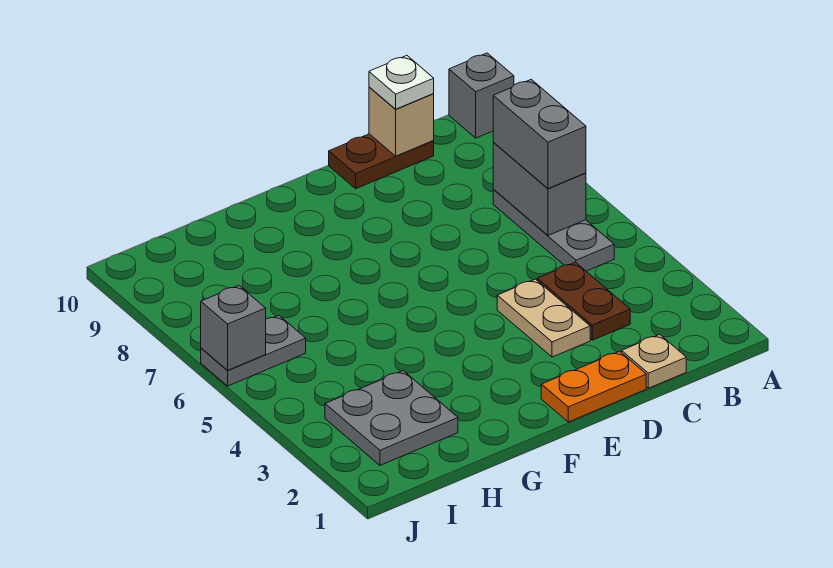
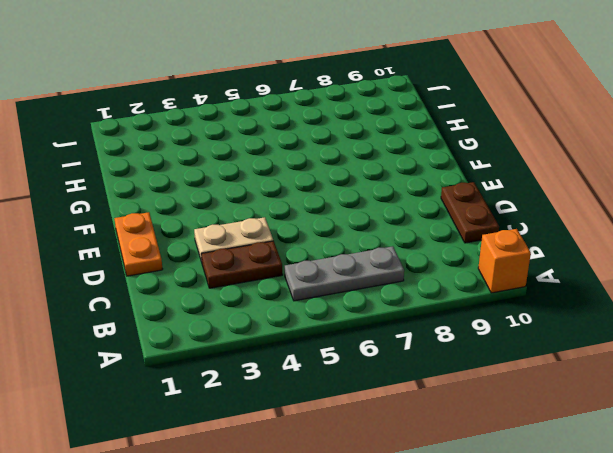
orange 1x1 brick [478,229,531,293] -> grey 1x1 brick [449,53,514,138]
none -> tan 1x1 plate [622,334,686,388]
none -> grey 2x2 plate [325,371,458,465]
none -> grey 1x2 plate [201,315,306,386]

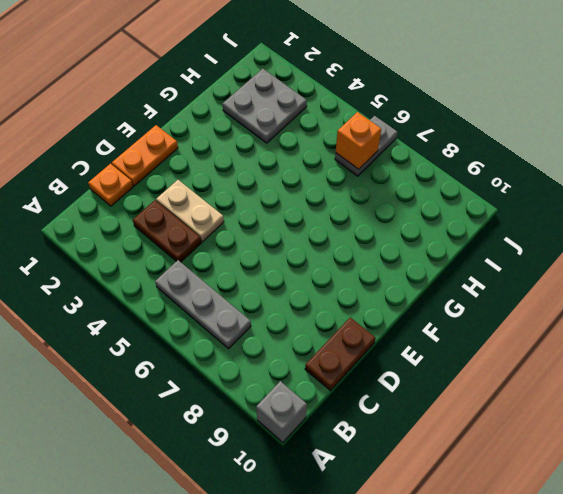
orange 1x1 plate [88,164,133,206] -> tan 1x1 plate [622,334,686,388]
orange 1x1 brick [336,112,381,169] -> none
none -> grey 1x2 brick [493,143,586,236]
none -> tan 1x1 brick [369,87,434,156]
none -> grey 1x1 brick [201,285,266,370]

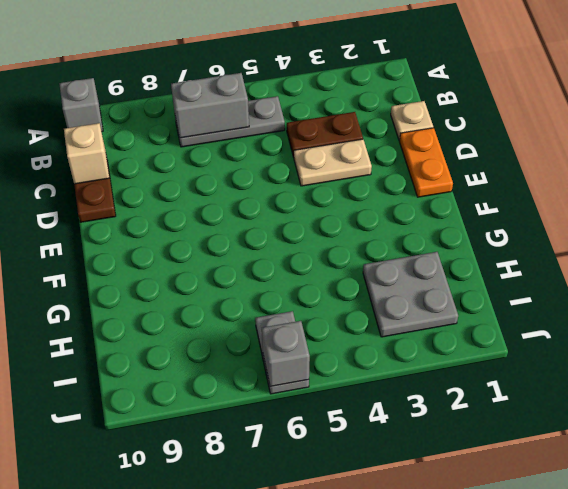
none -> grey 1x2 brick [493,79,586,189]
none -> white 1x1 plate [369,56,434,109]

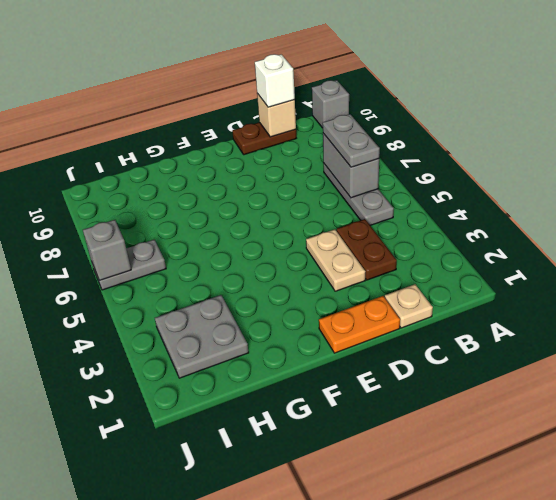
grey 1x2 plate [323,114,380,167] -> grey 1x2 brick [493,79,586,189]
white 1x1 brick [255,54,295,107] -> white 1x1 plate [369,56,434,109]

